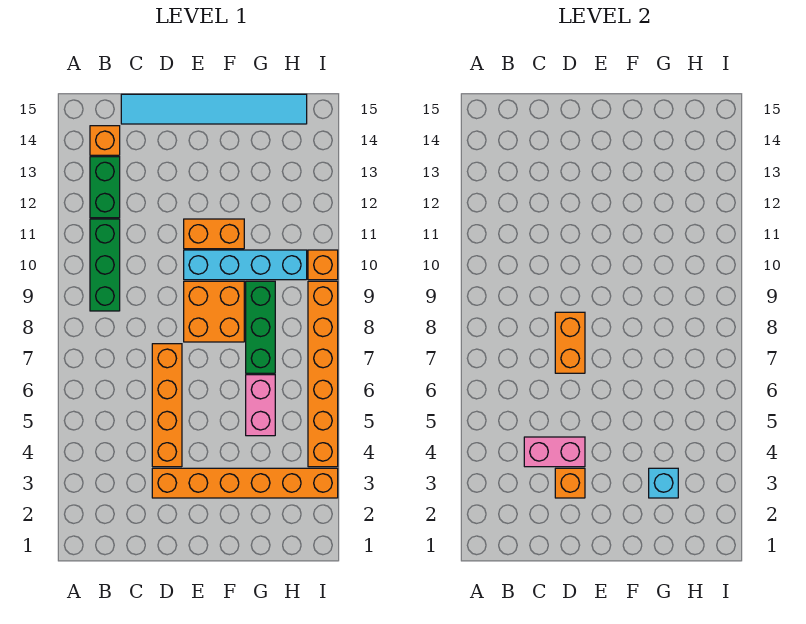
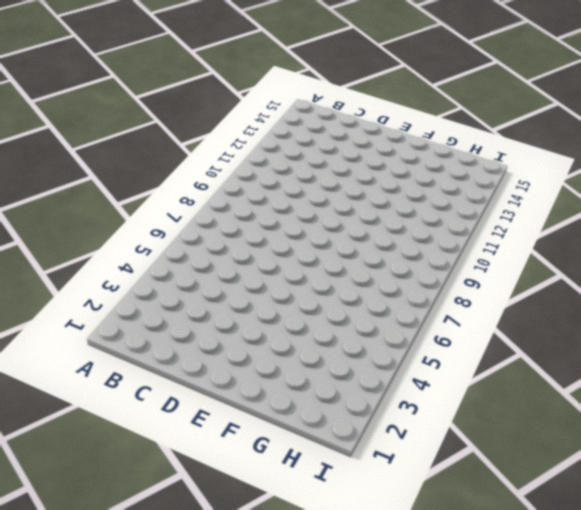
none -> green 1x3 brick [90,219,120,311]
none -> green 1x2 brick [90,157,120,218]
none -> orange 1x1 brick [90,126,120,155]

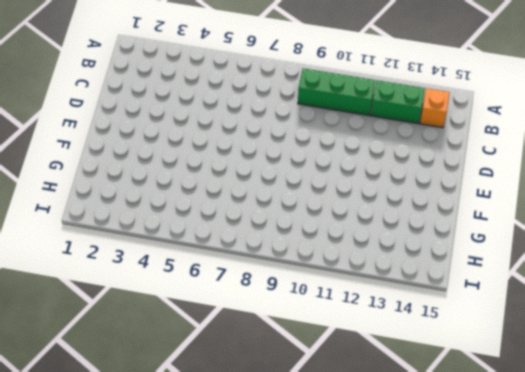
none -> cyan 1x6 tile [121,94,307,124]
none -> orange 1x6 brick [152,468,338,498]
none -> orange 1x4 brick [152,344,182,467]

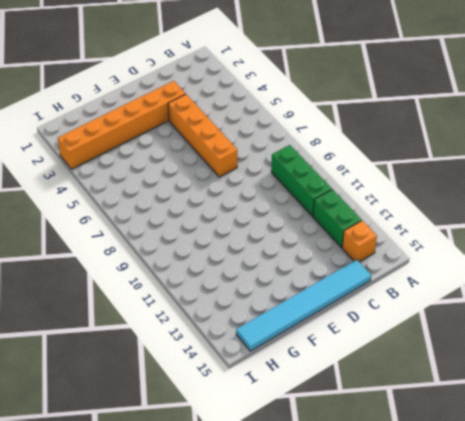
none -> orange 2x2 brick [184,281,244,342]
none -> cyan 1x4 brick [184,250,307,280]
none -> orange 1x2 brick [184,219,244,249]

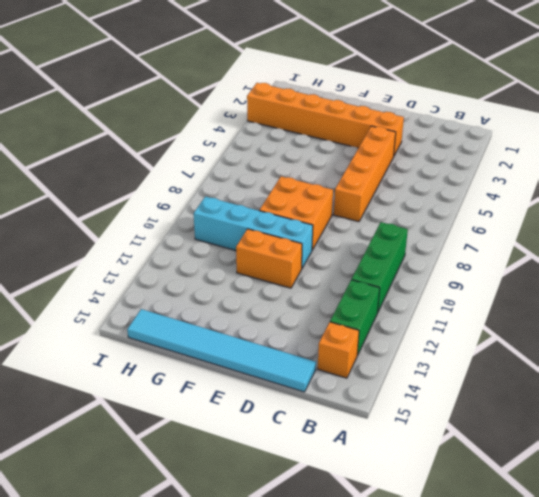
none -> pink 1x2 brick [246,375,275,436]
none -> green 1x3 brick [246,281,275,373]
none -> orange 1x6 brick [308,281,338,467]

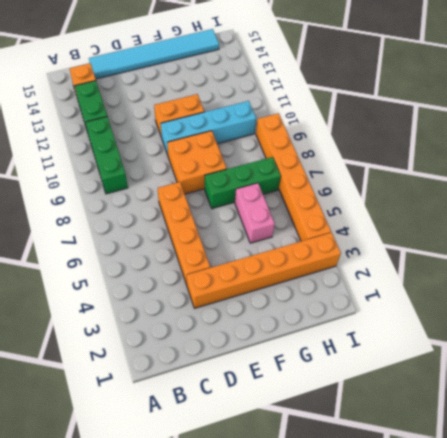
green 1x3 brick [205,157,281,209] -> green 1x3 brick turned to [246,281,275,373]
none -> orange 1x1 brick [308,250,338,280]
none -> pink 1x2 brick [524,437,585,467]
none -> orange 1x1 brick [555,468,585,498]

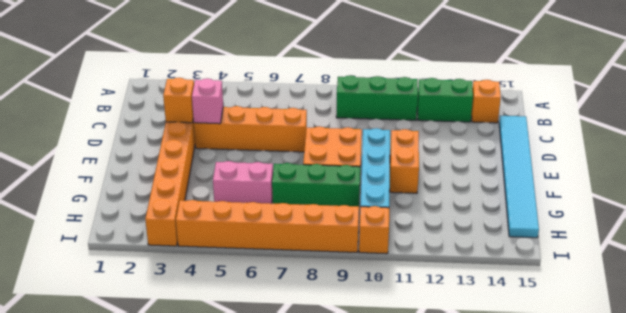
pink 1x1 brick [192,78,223,124] -> pink 1x2 brick [524,437,585,467]
none -> orange 1x2 brick [555,312,585,373]
none -> cyan 1x1 brick [649,468,678,498]

